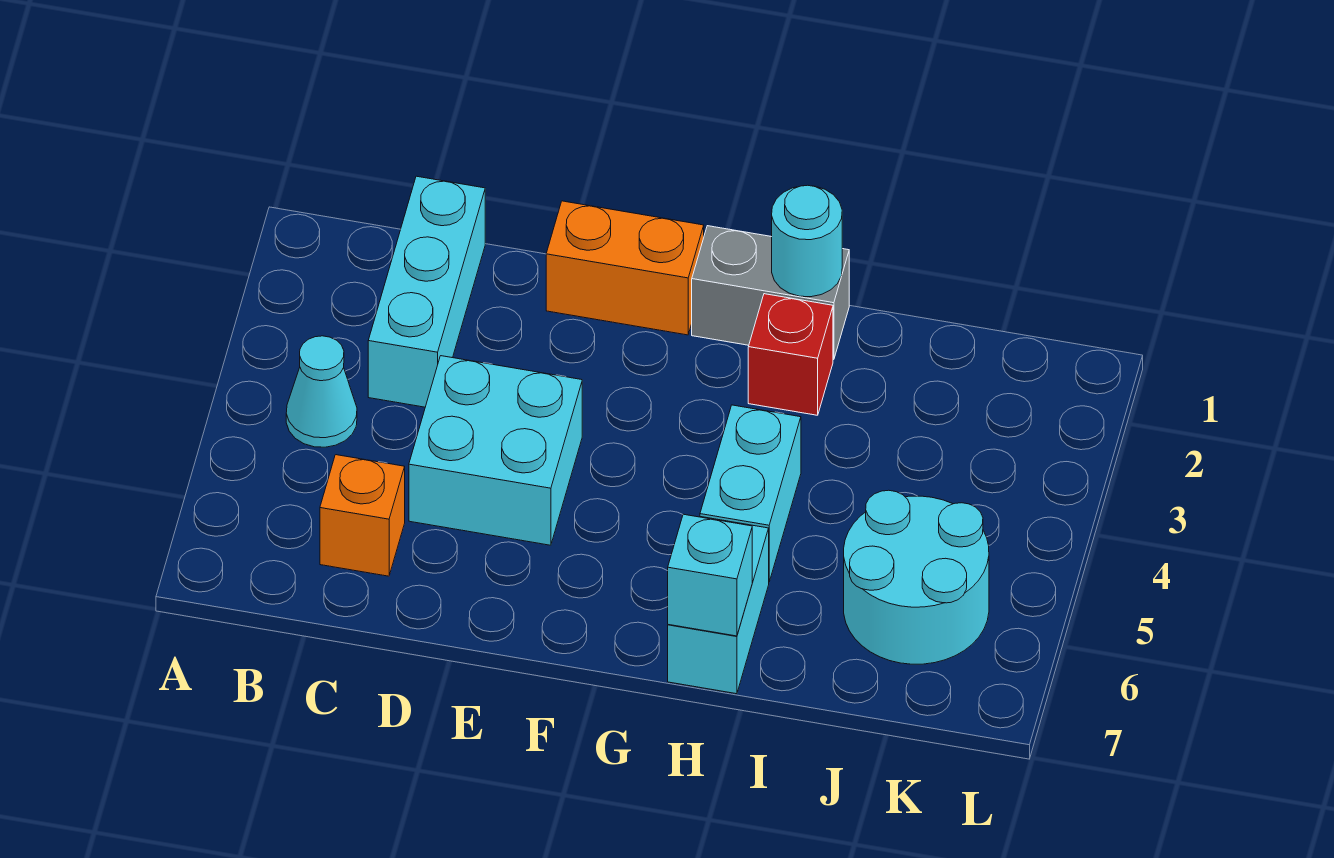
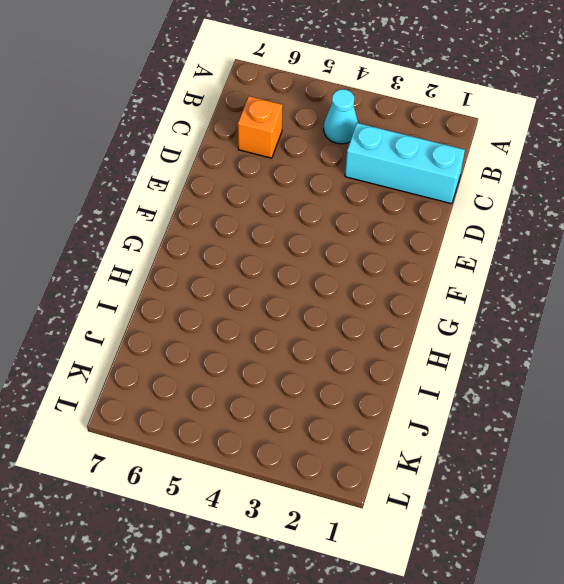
none -> cyan 2x2 brick [409,356,582,545]
none -> orange 1x2 brick [546,201,704,335]
none -> grey 1x2 brick [692,226,849,360]

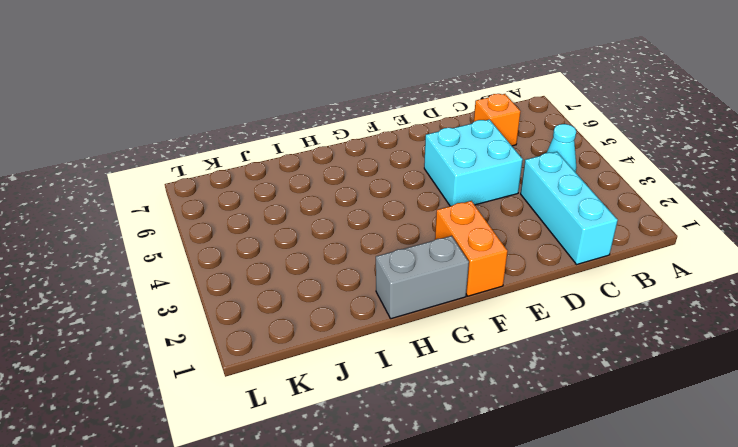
orange 1x2 brick [435,201,507,296] -> orange 1x2 brick turned to [546,201,704,335]
none -> red 1x1 brick [748,294,833,415]
none -> cyan 1x2 brick [700,405,801,582]
none -> cyan 1x2 brick [668,516,769,694]

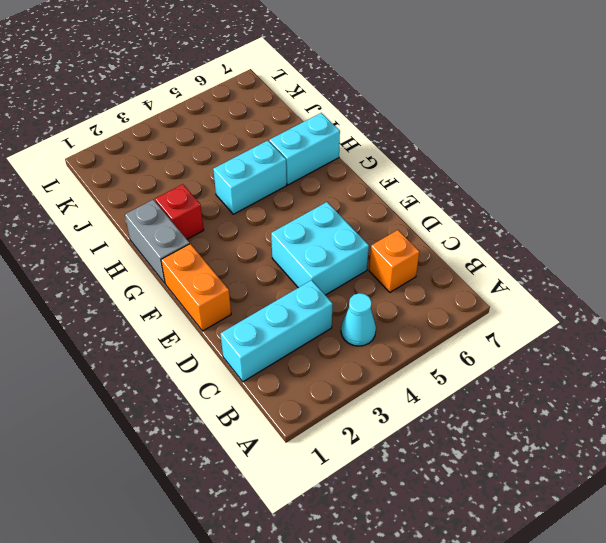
none -> cyan 2x2 round brick [844,490,989,664]
none -> cyan 1x1 round brick [772,185,842,297]
none -> cyan 1x1 brick [668,514,752,636]

